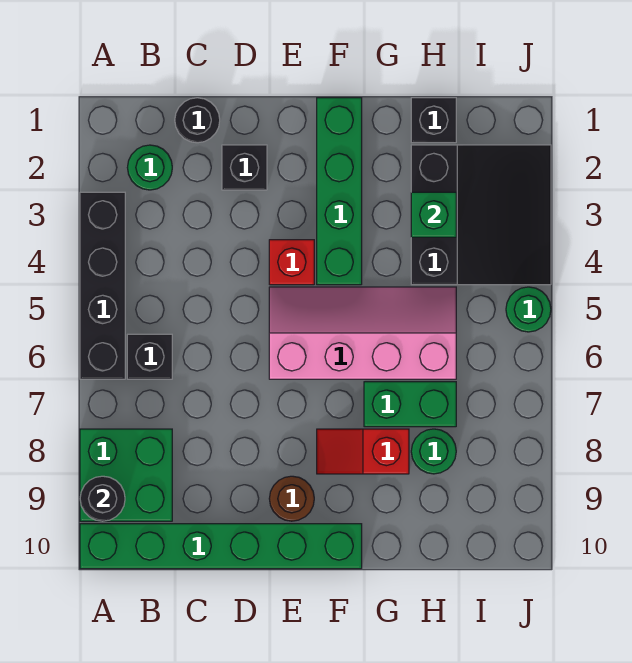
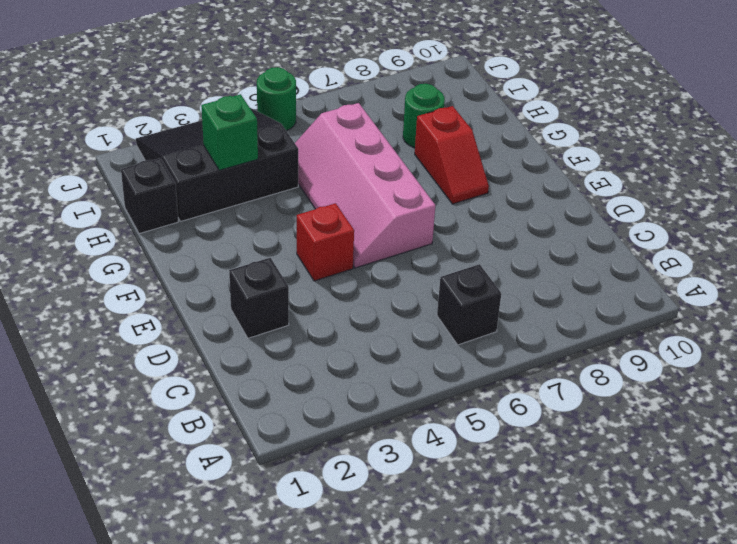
none -> black 1x4 brick [80,192,125,379]
none -> green 2x2 brick [80,429,172,521]
none -> green 1x6 brick [80,524,362,569]

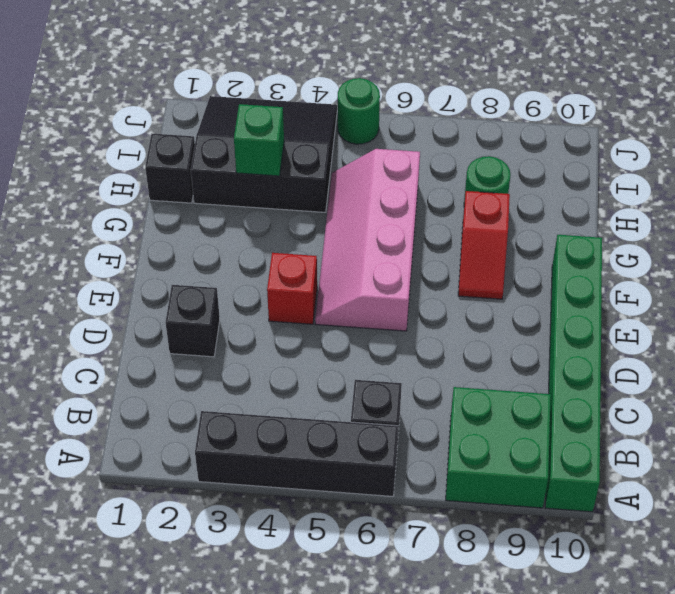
none -> green 1x1 round brick [127,145,172,190]
none -> black 1x1 round brick [175,98,220,143]
none -> brown 1x1 round brick [269,476,314,521]

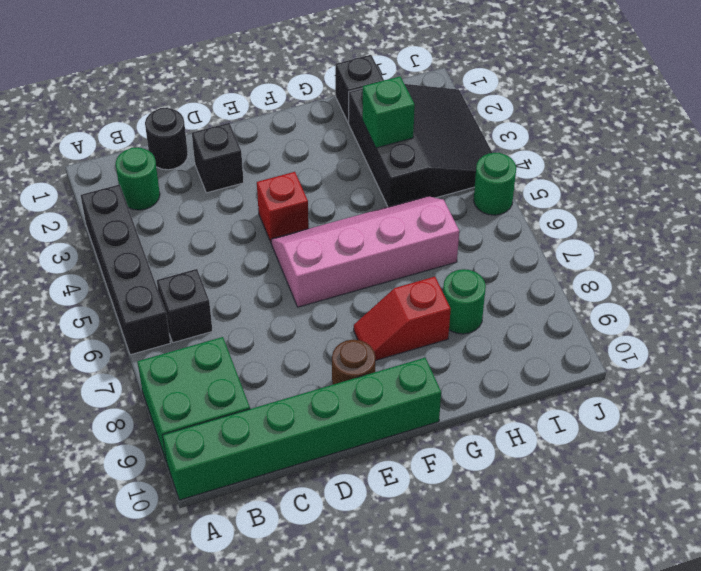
none -> green 1x4 brick [317,98,362,285]
none -> green 1x2 brick [364,382,456,427]
none -> black 1x1 round brick [80,476,125,521]

